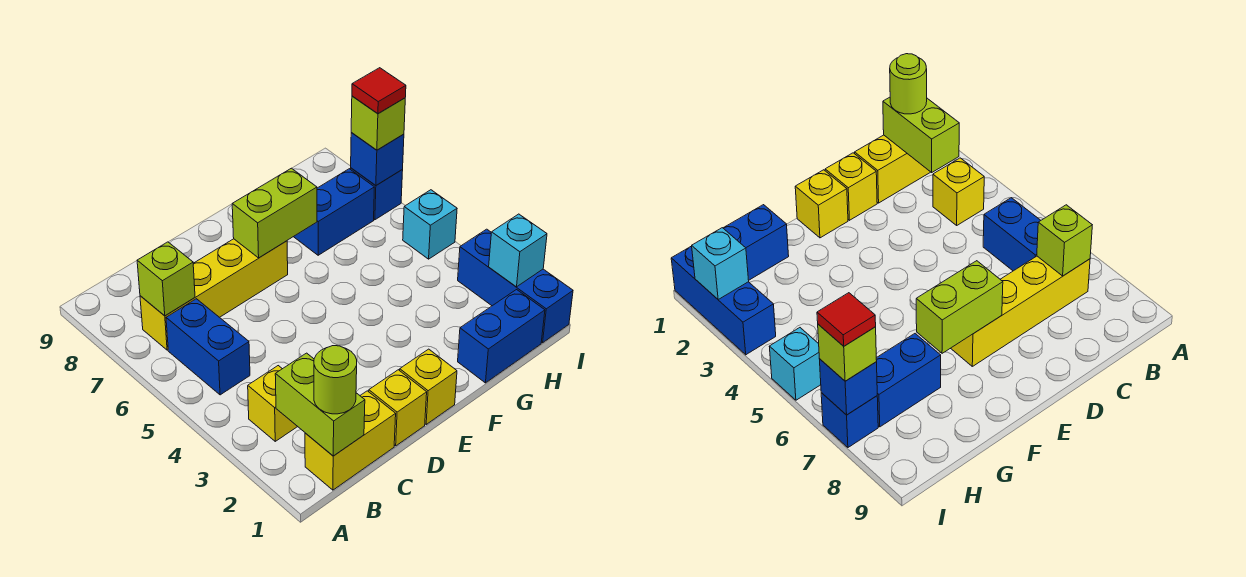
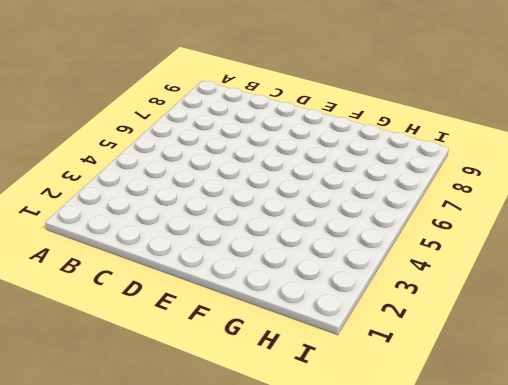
none -> yellow 1x2 brick [305,391,396,490]
none -> yellow 1x1 brick [248,366,298,441]
none -> blue 1x2 brick [166,299,250,395]

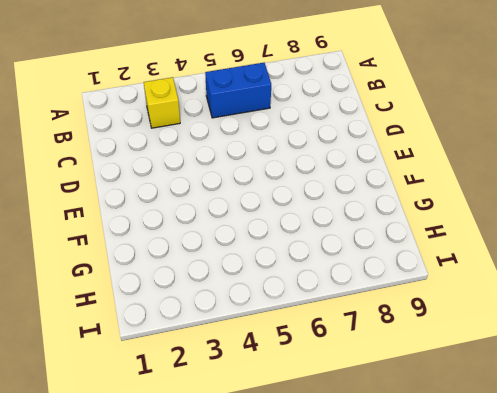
none -> yellow 1x2 brick [305,391,396,490]
none -> yellow 1x4 brick [140,239,288,350]
none -> yellow 1x1 brick [369,370,427,446]

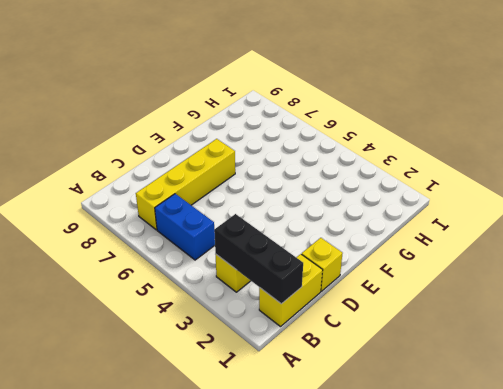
black 1x3 brick [214,214,303,304] -> lime 1x2 brick [275,353,365,456]
none -> yellow 1x1 brick [400,349,457,424]
none -> blue 1x2 brick [458,290,545,383]
none -> blue 1x2 brick [294,169,374,255]

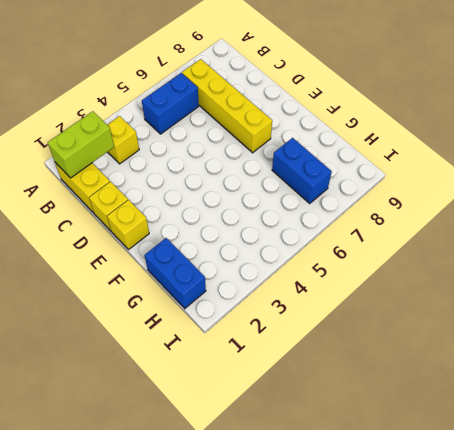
none -> blue 1x3 brick [458,229,573,343]
none -> cyan 1x1 brick [403,190,457,259]
none -> blue 1x1 brick [351,168,403,220]

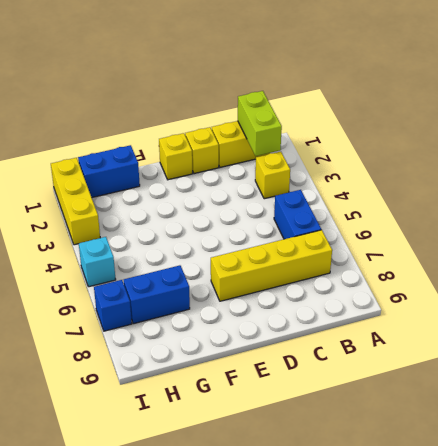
yellow 1x3 brick [51,158,100,245] -> blue 1x3 brick [458,229,573,343]
none -> lime 1x1 brick [137,242,195,316]
none -> lime 1x2 brick [232,168,317,258]
none -> cyan 1x1 brick [489,214,547,287]

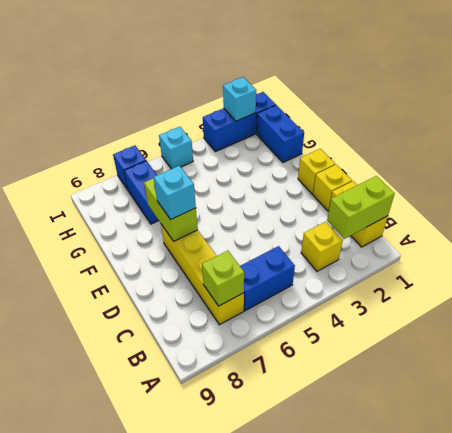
cyan 1x1 brick [154,166,196,219] -> none
none -> blue 1x1 brick [351,133,404,186]
none -> lime 1x1 round brick [314,346,357,414]
none -> lime 1x1 brick [351,96,405,150]

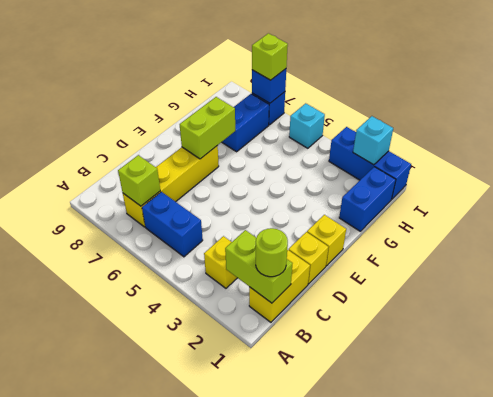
none -> red 1x1 tile [352,68,406,114]

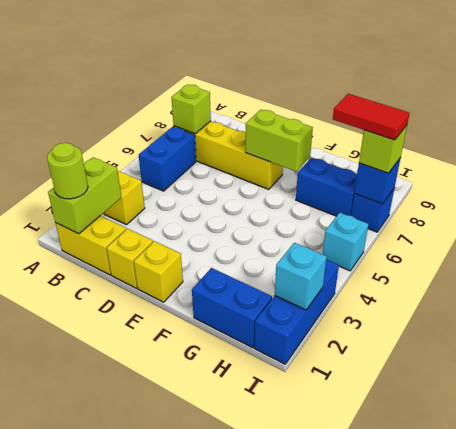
red 1x2 tile [333,94,410,140] -> red 1x1 tile [352,68,406,114]

